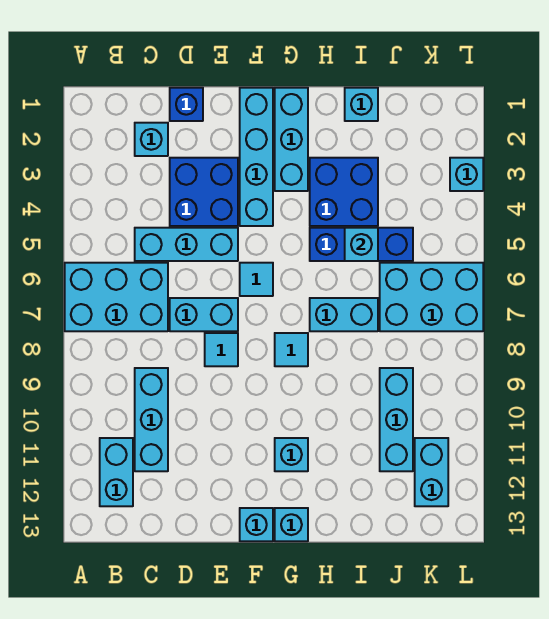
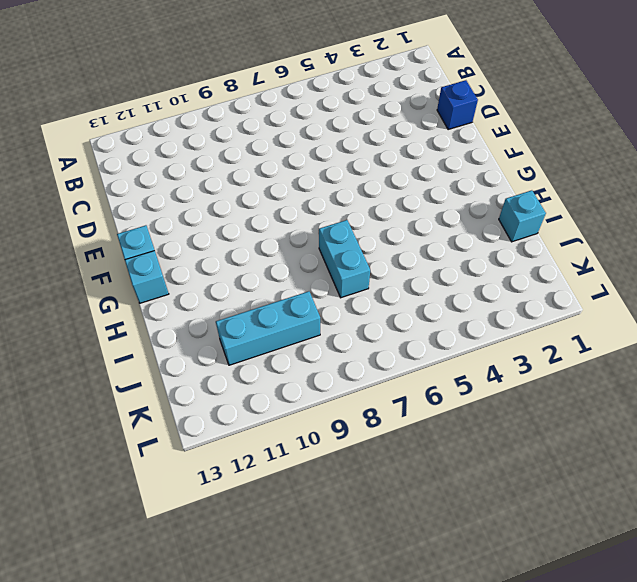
none -> cyan 2x3 brick [65,263,168,331]
none -> cyan 1x2 brick [100,438,133,506]
none -> cyan 1x1 brick [135,123,168,156]

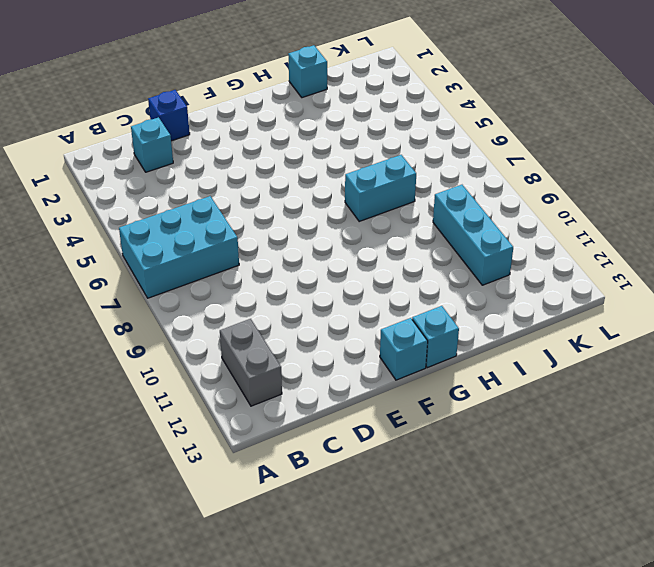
grey 1x2 brick [220,319,282,406] -> cyan 1x2 brick [100,438,133,506]
none -> cyan 1x3 brick [135,228,238,261]
none -> cyan 1x3 brick [135,368,168,471]
none -> blue 2x2 brick [170,158,238,226]

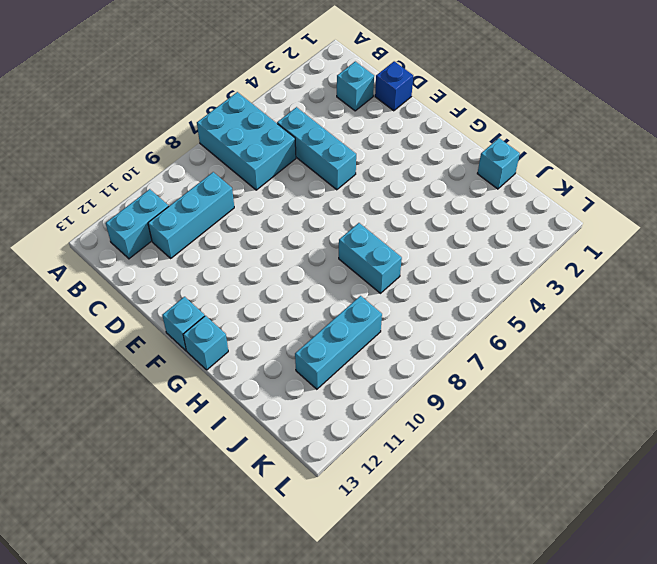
none -> blue 2x2 brick [170,158,238,226]
none -> cyan 1x2 brick [170,298,238,331]
none -> cyan 1x1 tile [205,333,238,366]

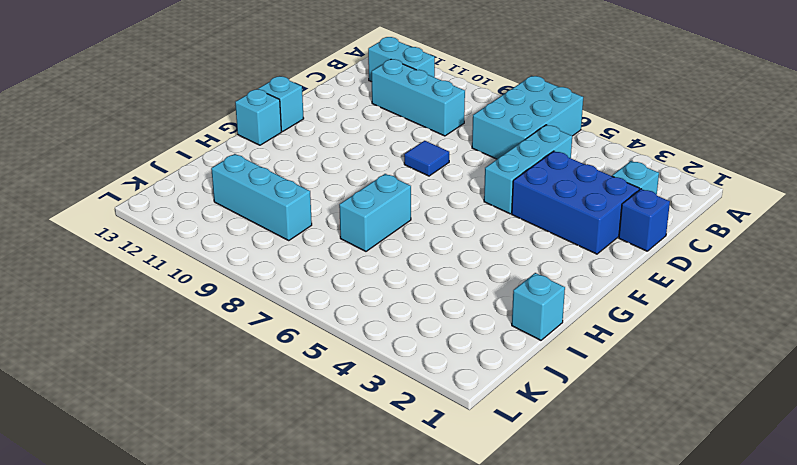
blue 2x3 brick [512,151,640,254] -> blue 2x2 brick [170,158,238,226]
blue 1x1 tile [404,141,449,176] -> cyan 1x1 tile [205,333,238,366]
none -> cyan 1x2 brick [170,298,238,331]
none -> cyan 1x4 brick [240,88,273,226]
none -> cyan 1x1 tile [240,263,273,296]

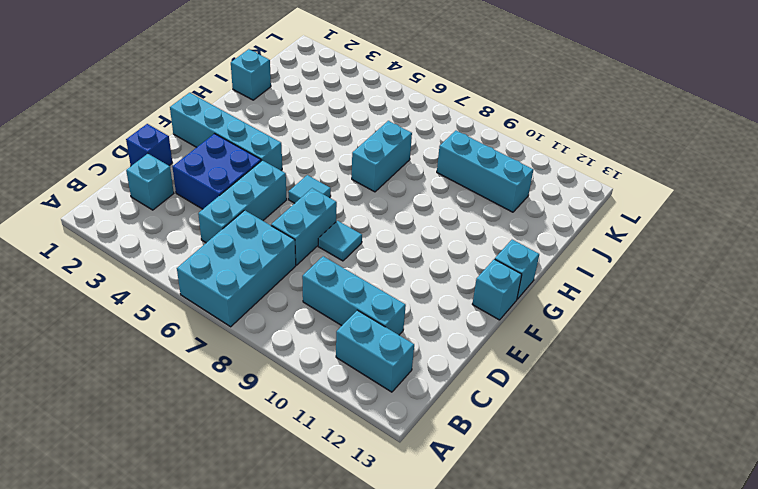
none -> cyan 1x3 brick [275,88,308,191]
none -> cyan 1x1 tile [275,333,308,366]
none -> cyan 1x1 brick [275,438,308,471]

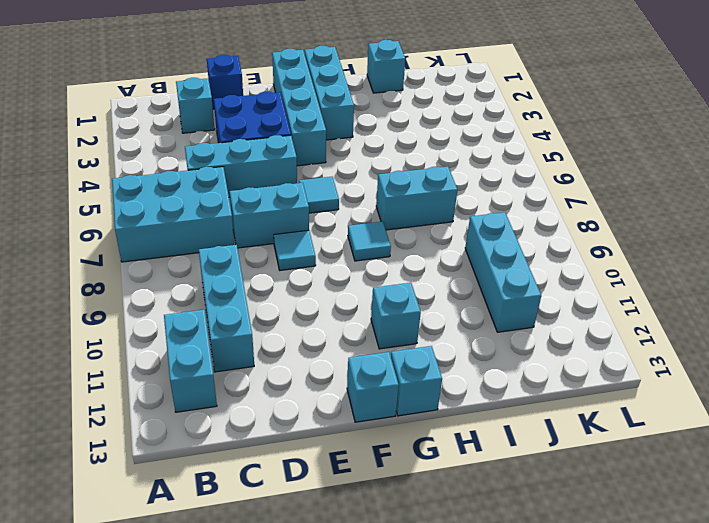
none -> blue 2x2 brick [310,158,378,226]
none -> blue 1x3 brick [310,228,413,261]
none -> cyan 2x3 brick [380,263,483,331]

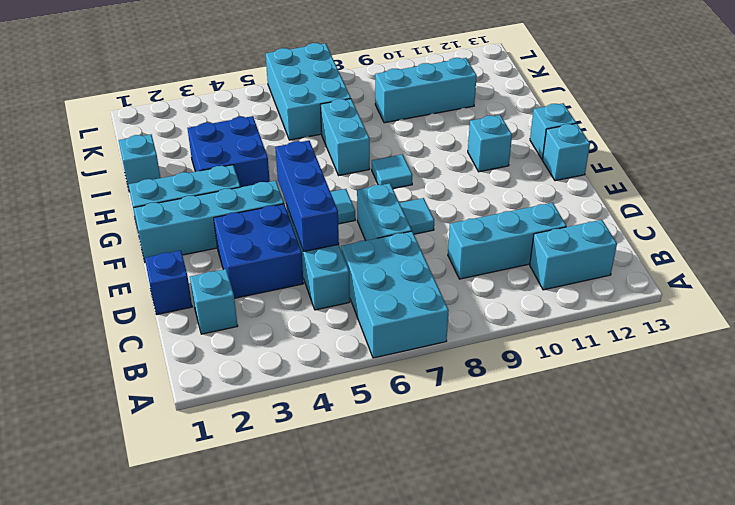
blue 1x3 brick [275,141,339,251] -> blue 1x3 brick moved to [310,228,413,261]
none -> cyan 1x2 brick [415,438,448,506]
none -> cyan 1x1 brick [450,158,483,191]
none -> cyan 1x1 brick [345,228,378,261]

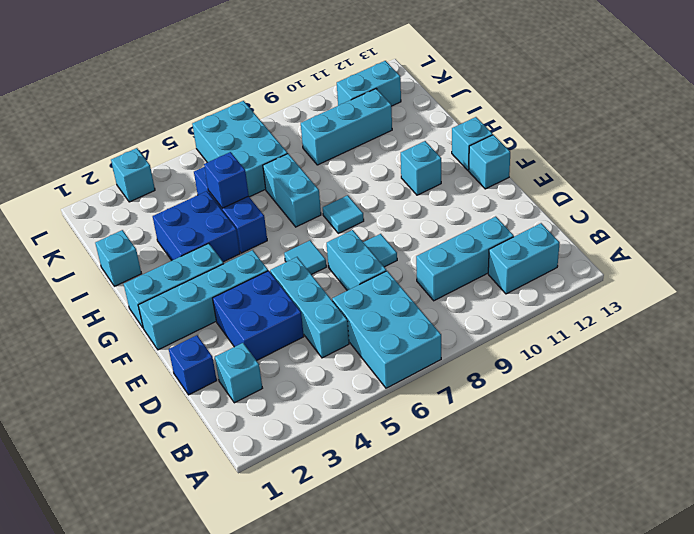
blue 1x1 brick [204,152,249,208] -> cyan 1x1 brick [345,228,378,261]

